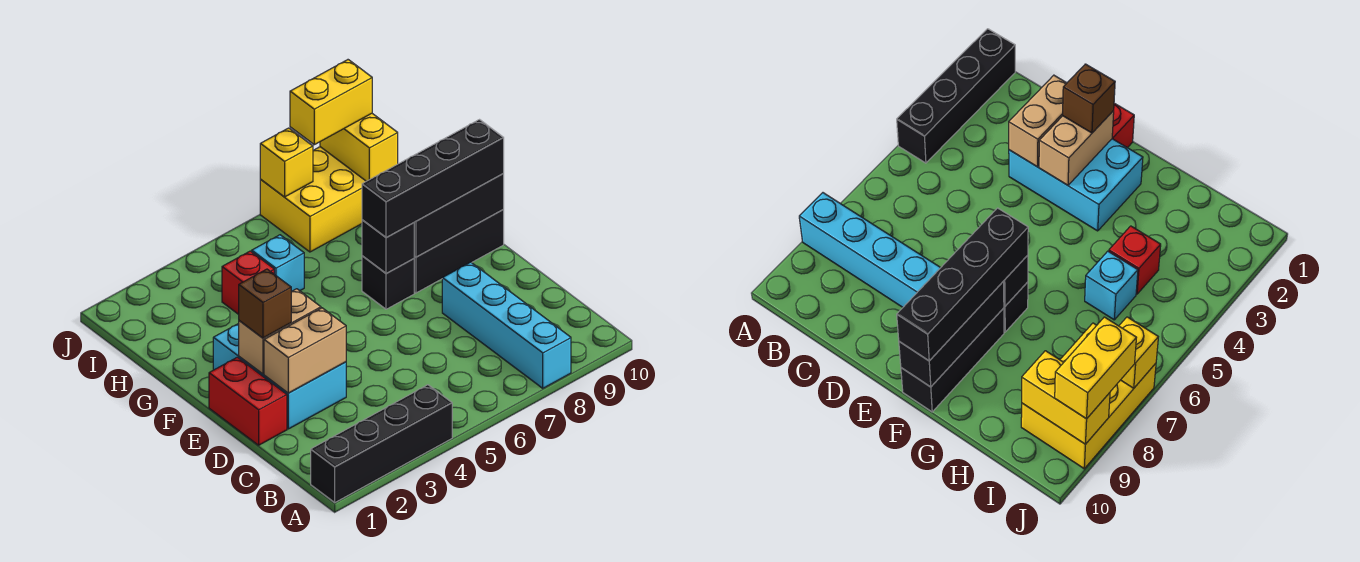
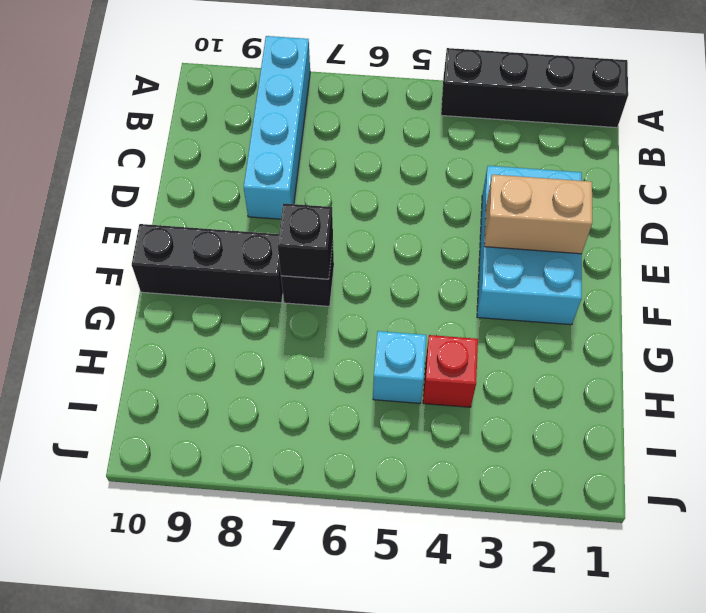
none -> red 1x2 brick [209,357,287,445]
none -> yellow 2x3 brick [260,147,366,252]
none -> tan 1x2 brick [264,308,346,393]

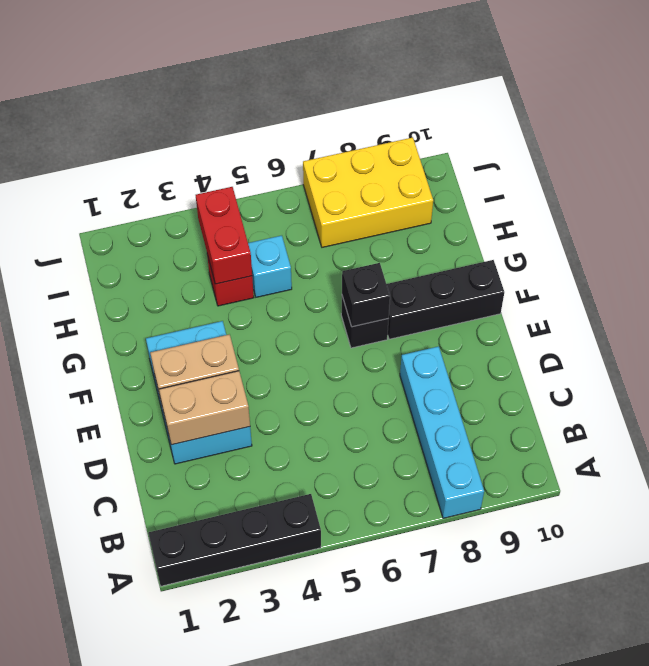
red 1x2 brick [196,187,252,284] -> red 1x2 brick moved to [209,357,287,445]
none -> black 1x3 brick [414,174,504,257]
none -> yellow 1x2 brick [320,114,398,181]
none -> yellow 1x1 brick [260,128,313,197]

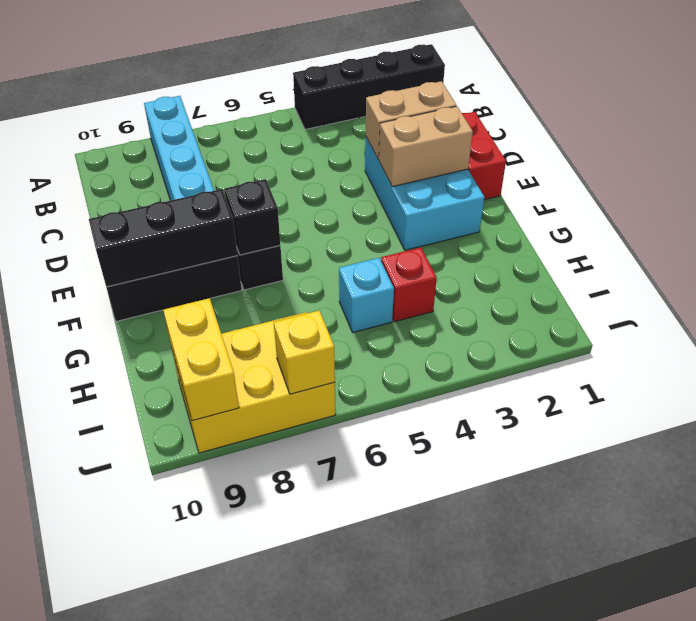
none -> brown 1x1 brick [239,269,291,338]
none -> black 1x4 brick [362,120,504,238]
none -> yellow 1x2 brick [290,60,372,145]

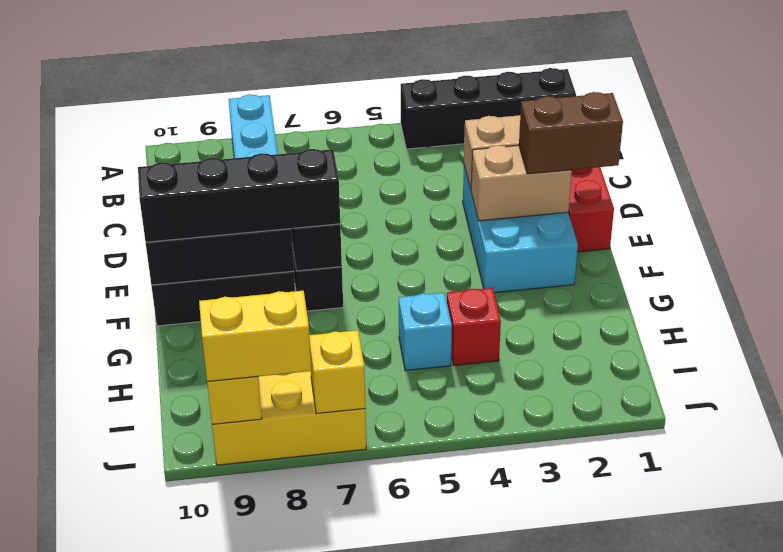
brown 1x2 brick [519,92,623,174] -> brown 1x1 brick [239,269,291,338]

